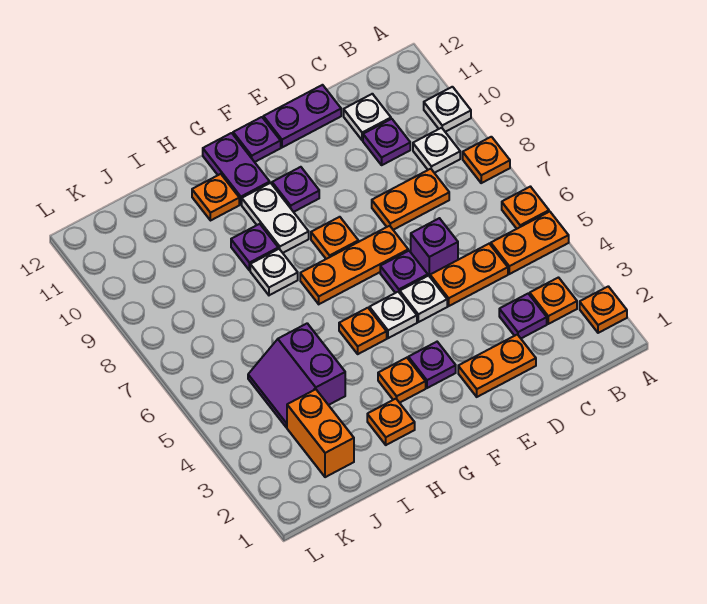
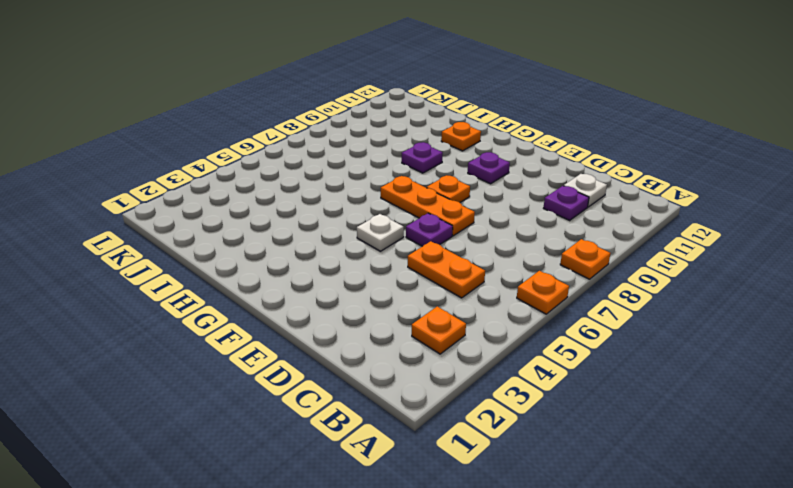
none -> orange 1x1 plate [580,286,627,333]
none -> orange 1x2 plate [491,212,569,274]
none -> white 1x1 plate [424,87,471,132]
none -> white 1x1 plate [413,128,460,173]

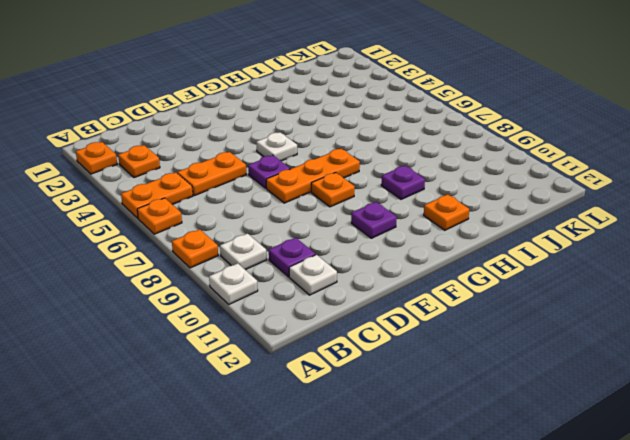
none -> purple 1x1 plate [499,294,547,338]
none -> orange 1x2 plate [372,169,449,230]
none -> orange 1x2 plate [458,334,536,397]
none -> purple 1x1 brick [411,218,458,277]

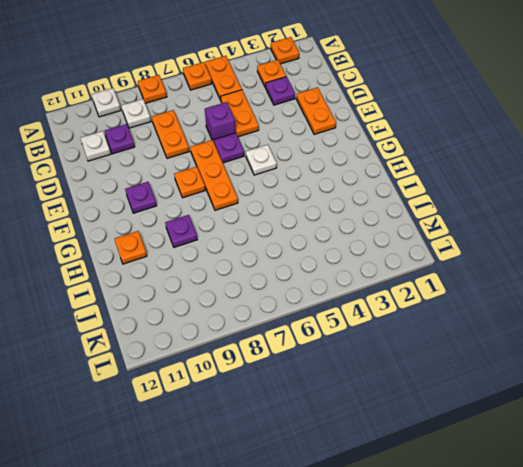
none -> purple 1x2 plate [263,85,341,147]
none -> white 1x1 plate [400,276,447,322]
none -> purple 1x1 plate [408,342,456,388]
none -> purple 1x1 plate [233,117,281,162]

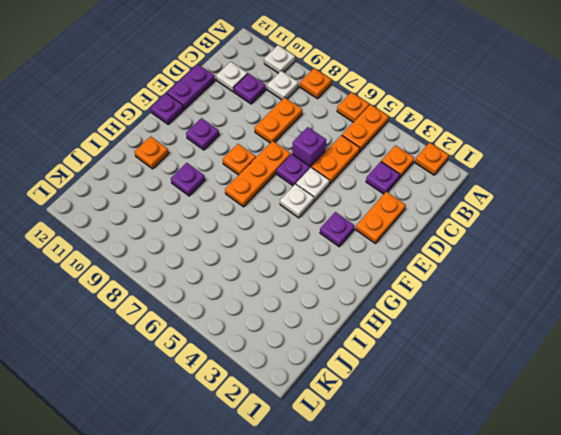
none -> orange 1x1 plate [378,358,426,403]
none -> orange 1x1 plate [339,308,387,354]
none -> white 1x2 plate [242,183,309,253]
none -> purple 1x2 plate [203,133,270,204]

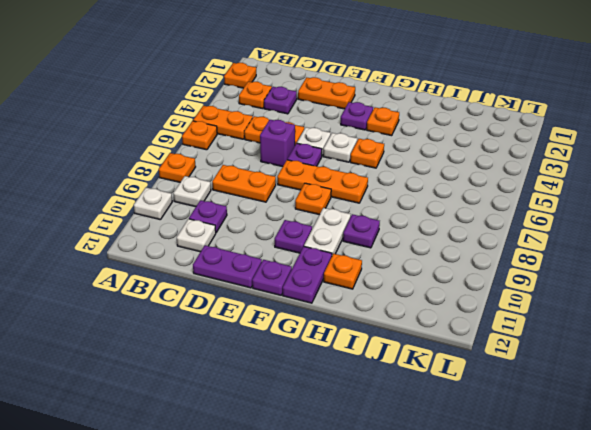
none -> orange 1x1 plate [367,399,415,445]
none -> white 1x1 plate [250,249,298,295]
none -> purple 2x2 slope [248,323,345,427]
none -> orange 1x2 brick [287,389,354,477]

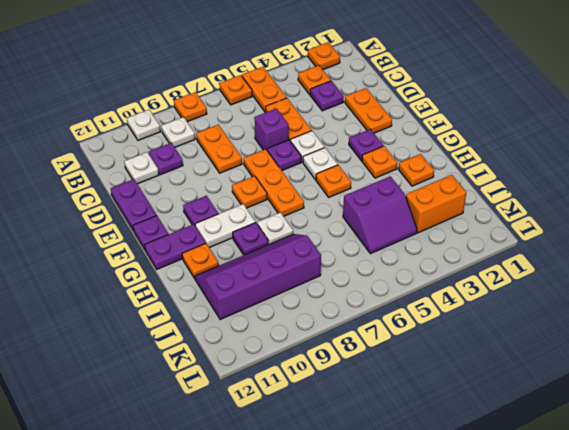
purple 2x4 slope [195,234,321,319] -> none

